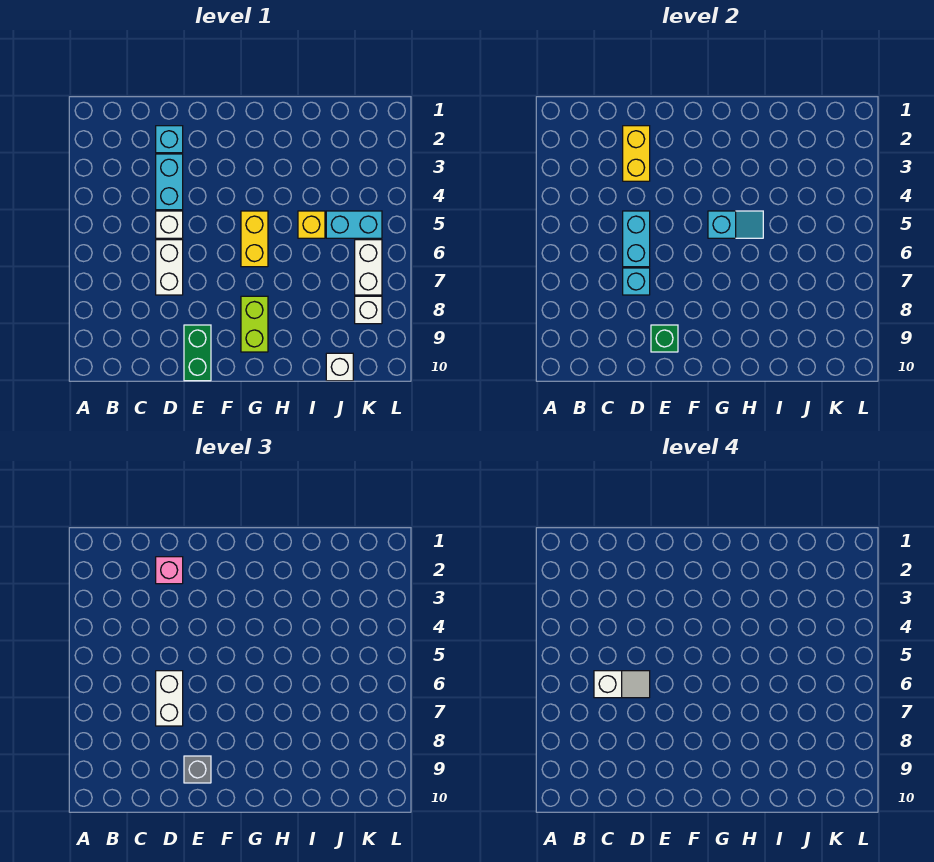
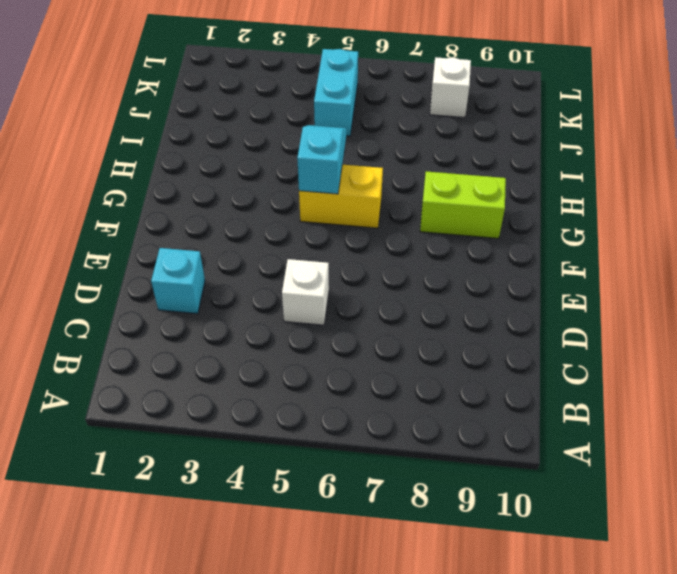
none -> cyan 1x2 brick [156,154,183,210]
none -> white 1x2 brick [156,240,183,295]
none -> green 1x2 brick [184,325,211,381]

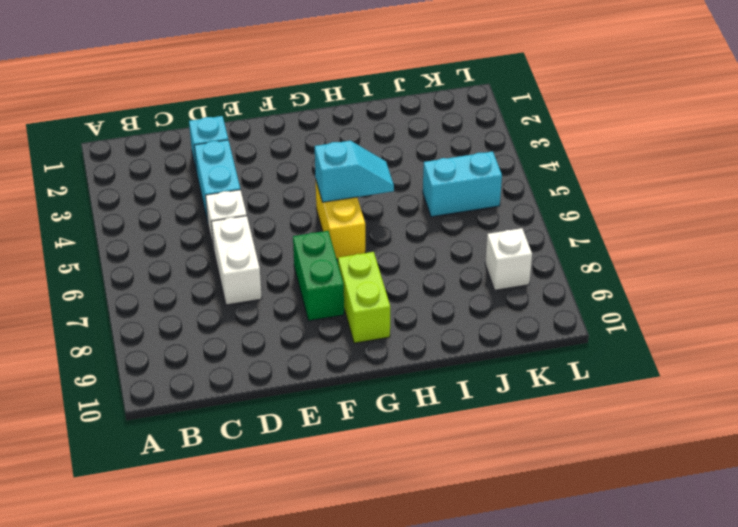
green 1x2 brick [293,231,344,321] -> green 1x2 brick moved to [184,325,211,381]
none -> yellow 1x1 brick [298,211,325,238]
none -> white 1x1 brick [326,353,353,381]
none -> white 1x2 brick [355,240,382,295]

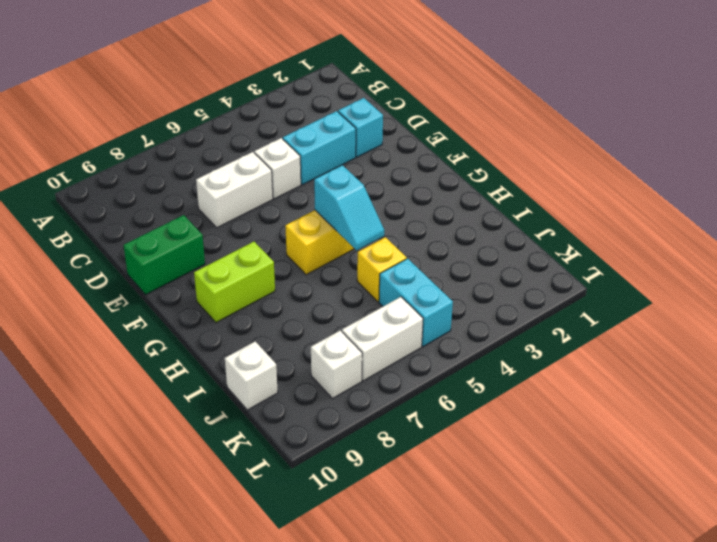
none -> yellow 1x2 brick [623,126,650,181]
none -> cyan 1x2 brick [623,211,650,267]
none -> cyan 1x1 brick [623,268,650,295]

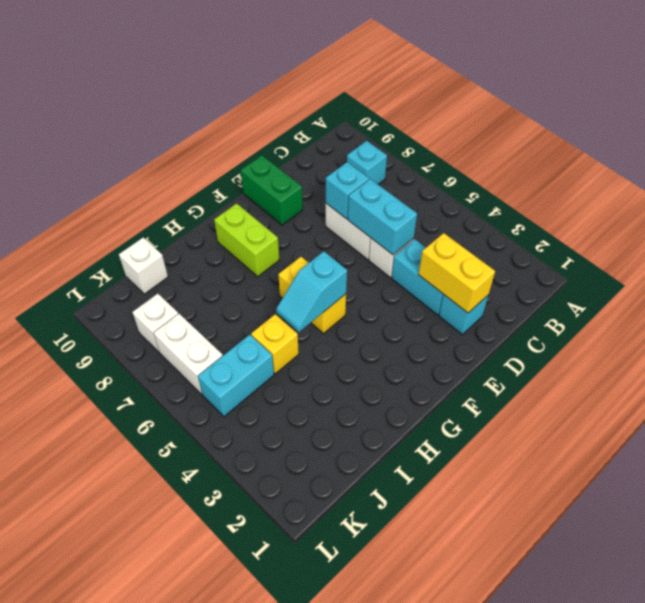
cyan 1x1 brick [347,141,387,184] -> none
none -> green 1x1 brick [651,325,678,352]
none -> pink 1x1 brick [156,557,183,584]
none -> white 1x2 brick [156,671,183,726]

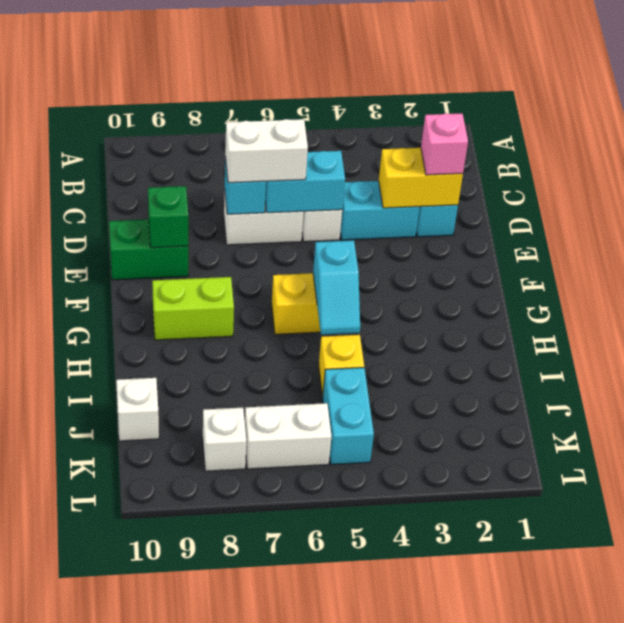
none -> grey 1x1 brick [184,756,211,783]
none -> white 1x2 slope [594,671,650,698]

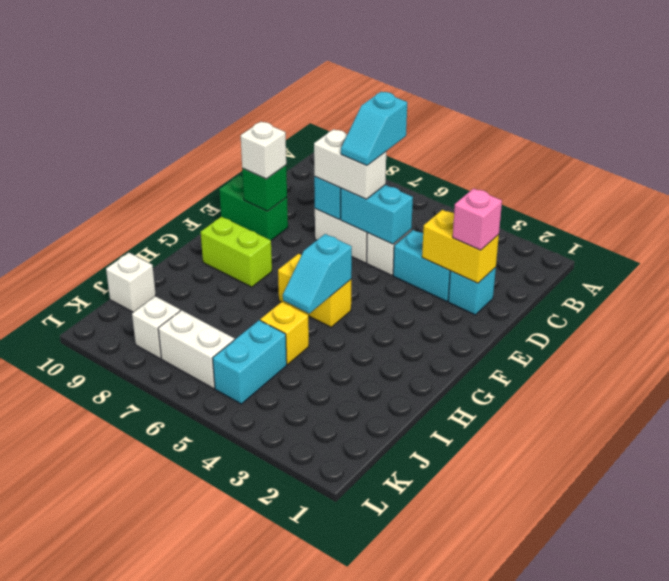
cyan 1x2 slope [341,92,407,166] -> white 1x2 slope [594,671,650,698]
white 1x1 brick [241,122,286,179] -> grey 1x1 brick [184,756,211,783]

